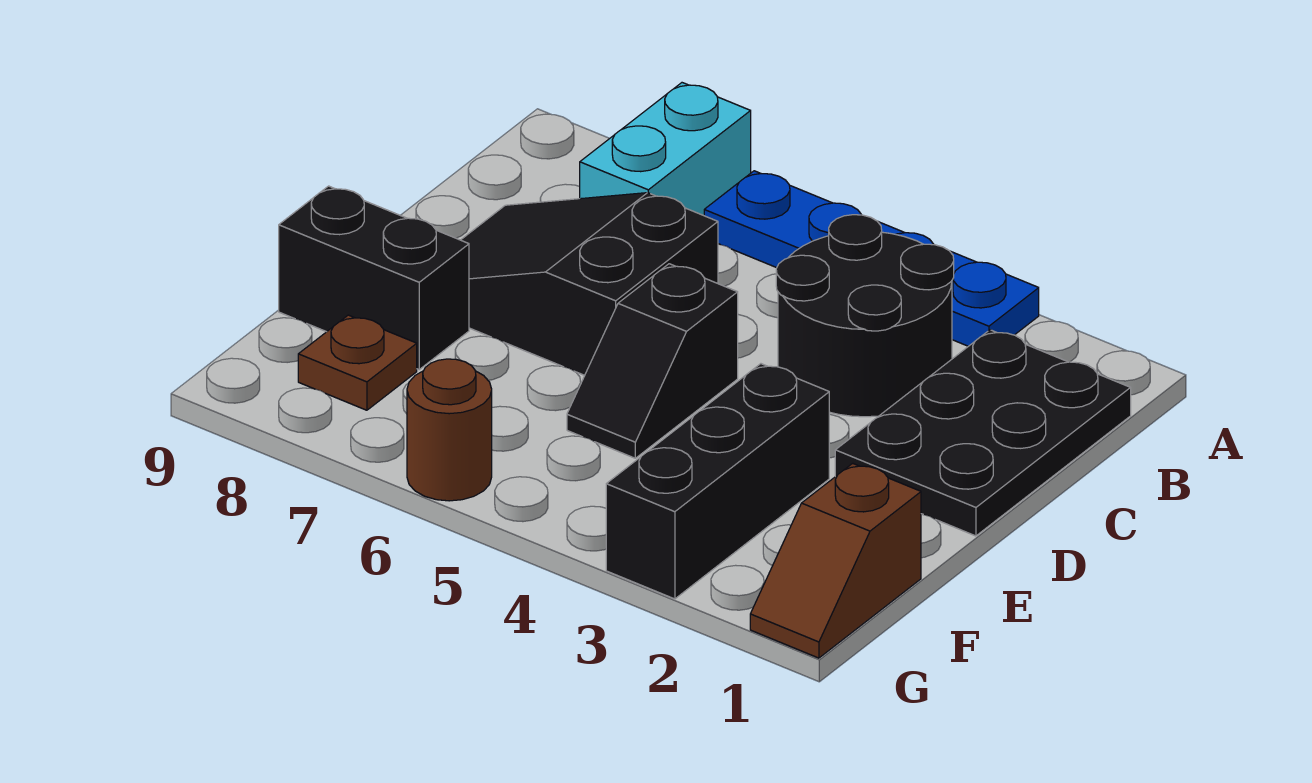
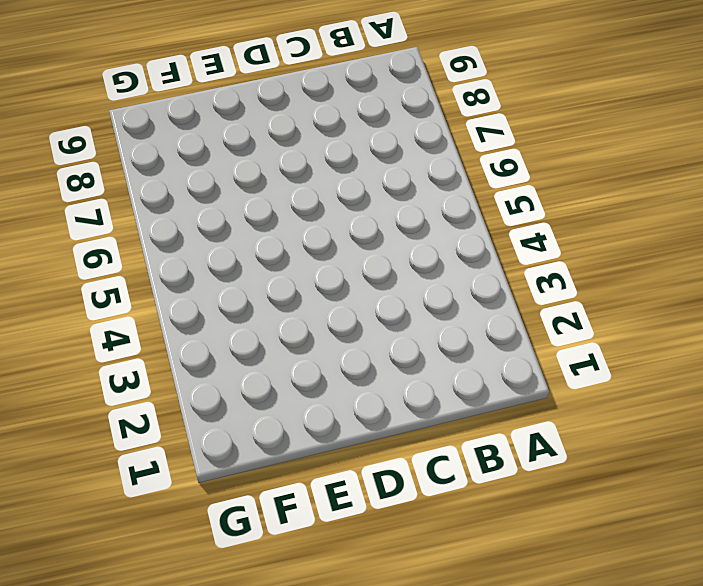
none -> blue 1x4 plate [704,171,1039,346]
none -> cyan 1x2 brick [580,83,751,216]

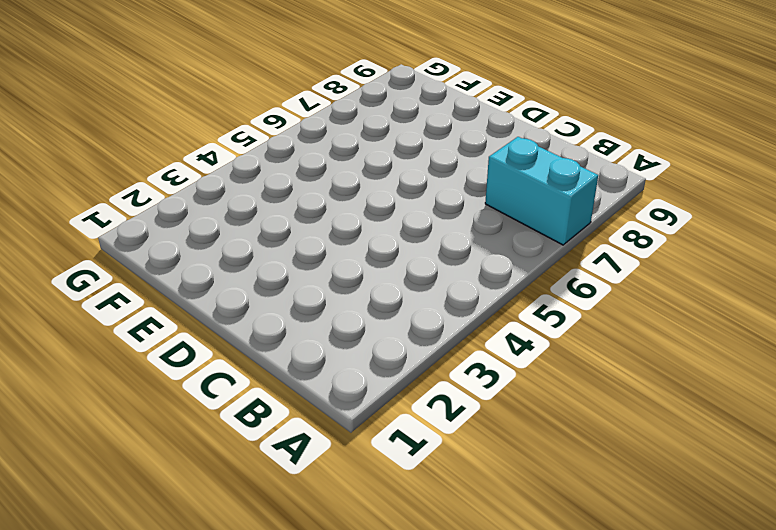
none -> blue 1x4 plate [704,171,1039,346]
none -> black 2x3 plate [835,330,1131,536]

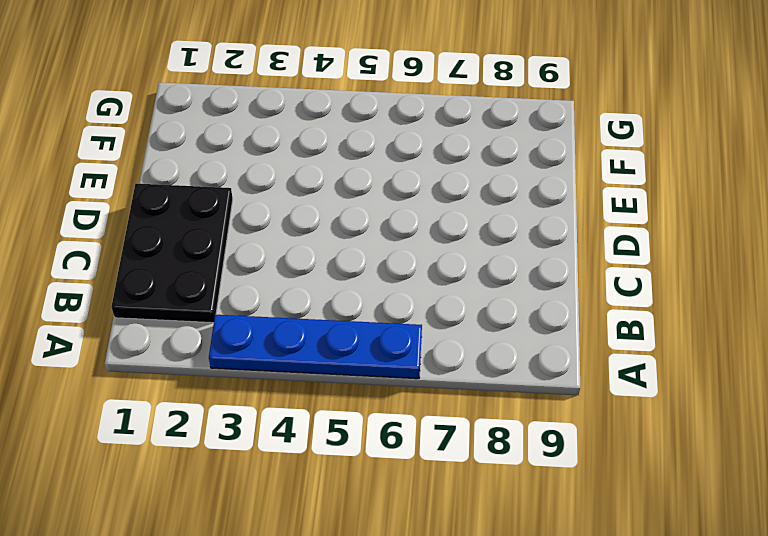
none -> cyan 1x2 brick [580,83,751,216]
none -> black 2x2 round brick [776,215,954,417]

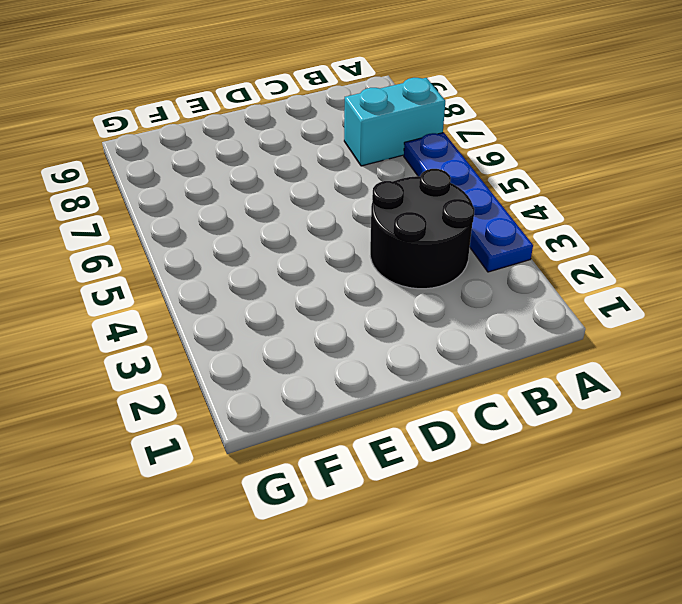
none -> black 2x3 plate [835,330,1131,536]
none -> black 2x3 slope [461,193,718,375]

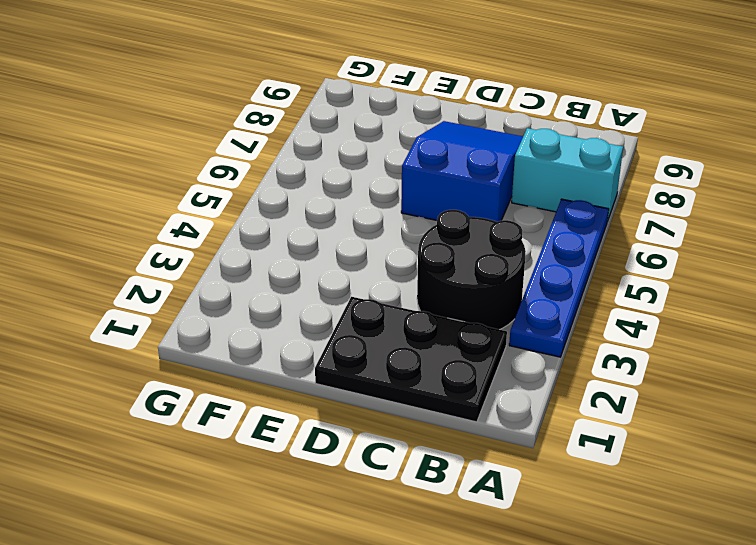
blue 2x3 slope [401,121,523,222] -> black 2x3 slope [461,193,718,375]
none -> black 1x2 slope [567,264,738,458]
none -> black 1x3 brick [606,364,829,599]

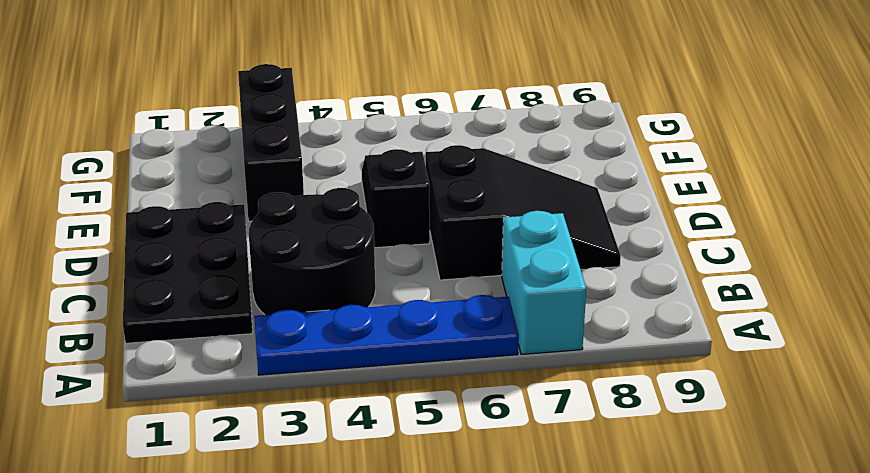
none -> black 1x2 brick [279,186,469,369]
none -> brown 1x2 slope [750,463,921,658]

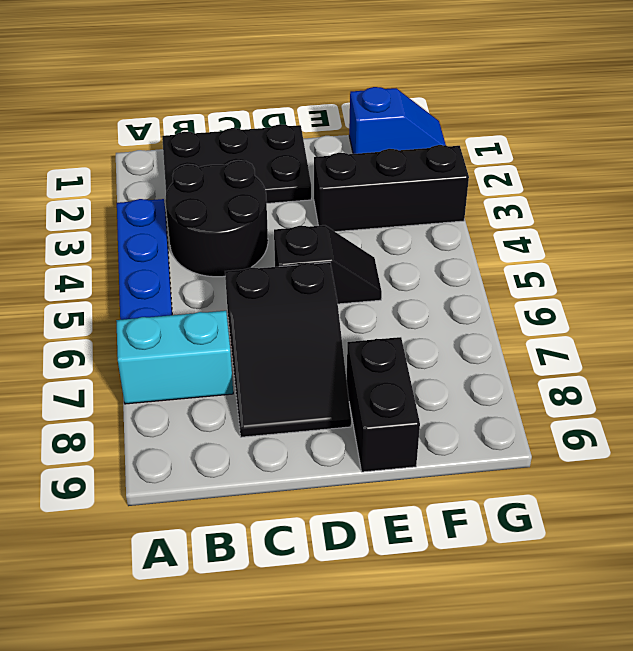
blue 1x2 slope [349,87,446,154] -> brown 1x2 slope [750,463,921,658]
none -> brown 1x1 plate [298,315,417,410]
none -> brown 1x1 round brick [407,359,492,501]

